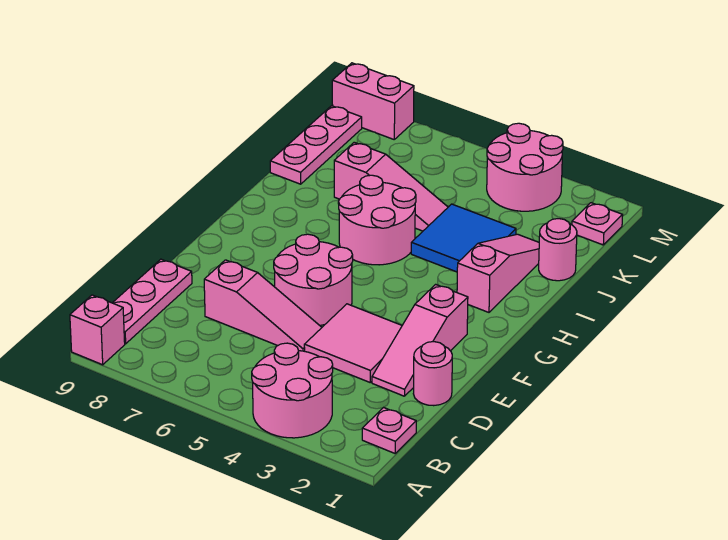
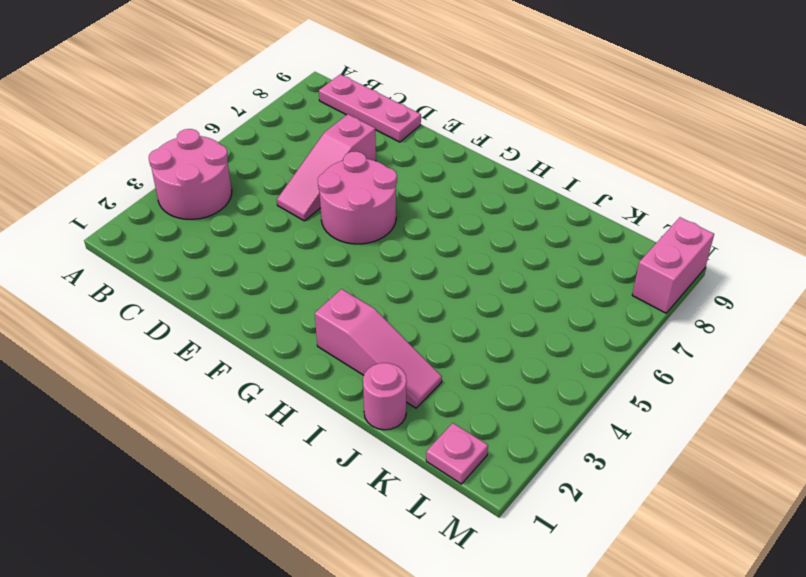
none -> pink 1x1 brick [70,295,125,365]
none -> pink 1x1 plate [362,407,416,453]
none -> pink 1x1 round brick [413,342,452,406]

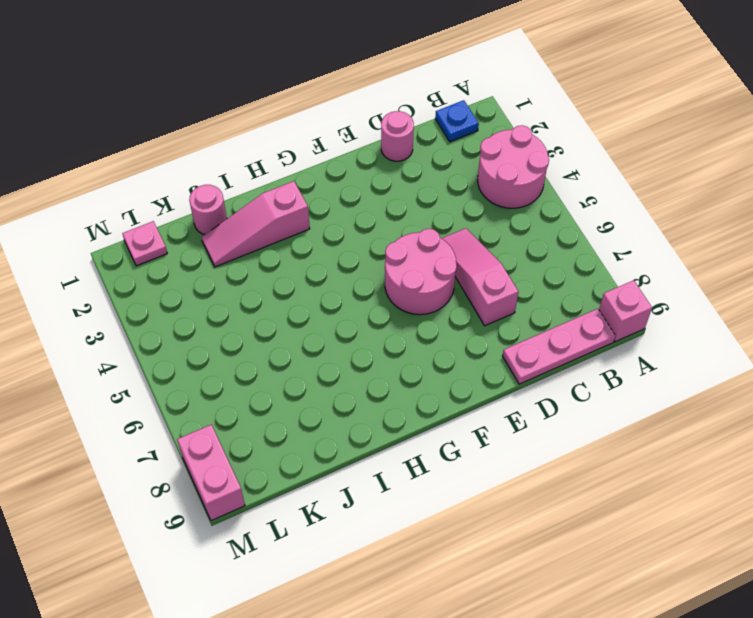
blue 1x1 plate [435,100,479,142] -> pink 1x1 plate [362,407,416,453]
none -> pink 1x3 slope [372,284,468,396]
none -> pink 2x2 tile [304,304,402,382]
none -> pink 2x2 round brick [338,175,416,265]

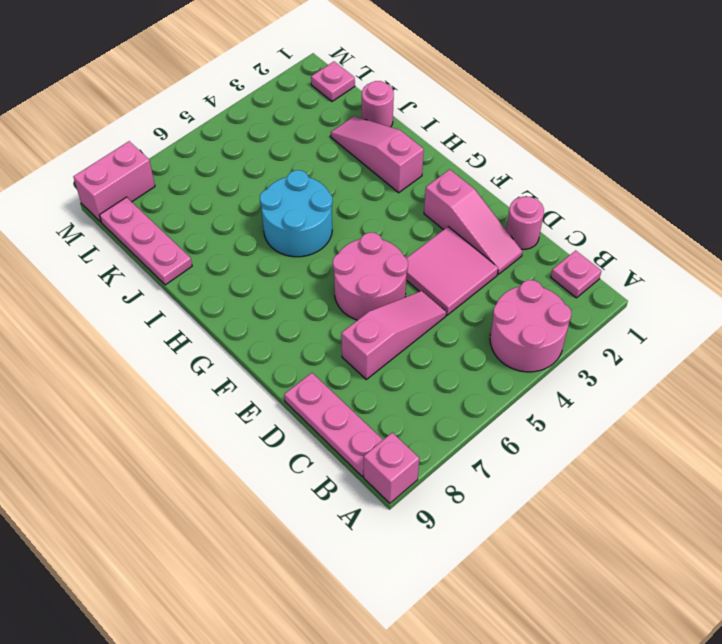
cyan 2x2 round brick [260,170,332,257] -> pink 2x2 round brick [338,175,416,265]
none -> blue 2x2 tile [411,204,516,272]
none -> pink 1x3 slope [334,142,448,231]
none -> pink 2x2 round brick [487,123,563,211]

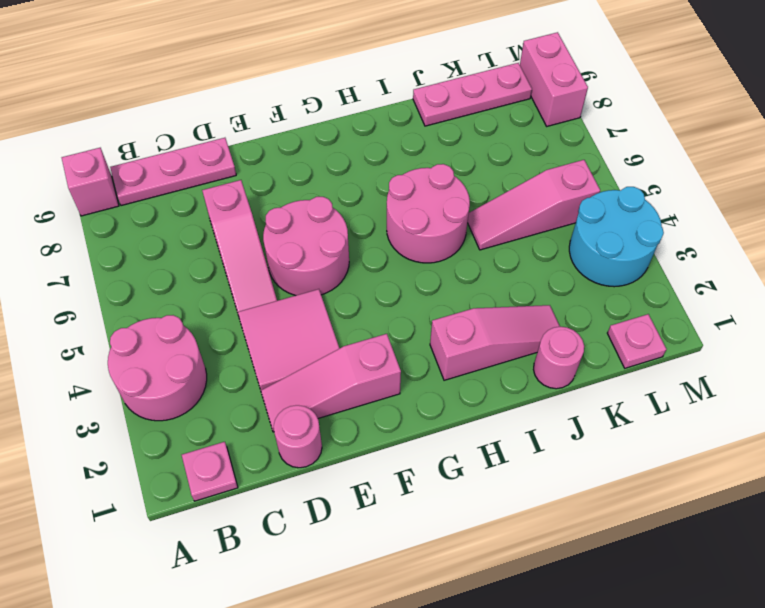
pink 1x3 slope [468,160,600,250] -> pink 1x3 slope turned to [334,142,448,231]
cyan 2x2 round brick [569,187,664,287] -> pink 2x2 round brick [487,123,563,211]
none -> blue 2x2 tile [411,204,516,272]

